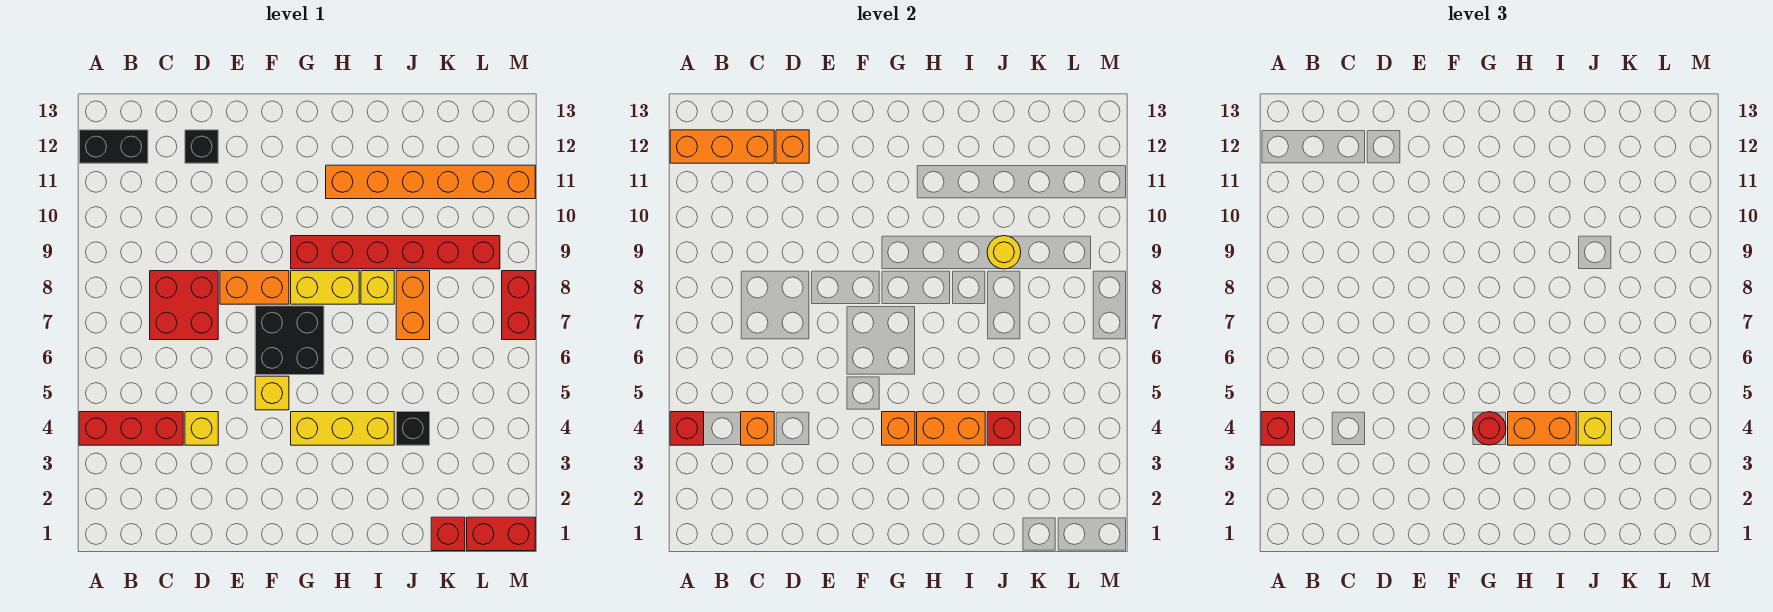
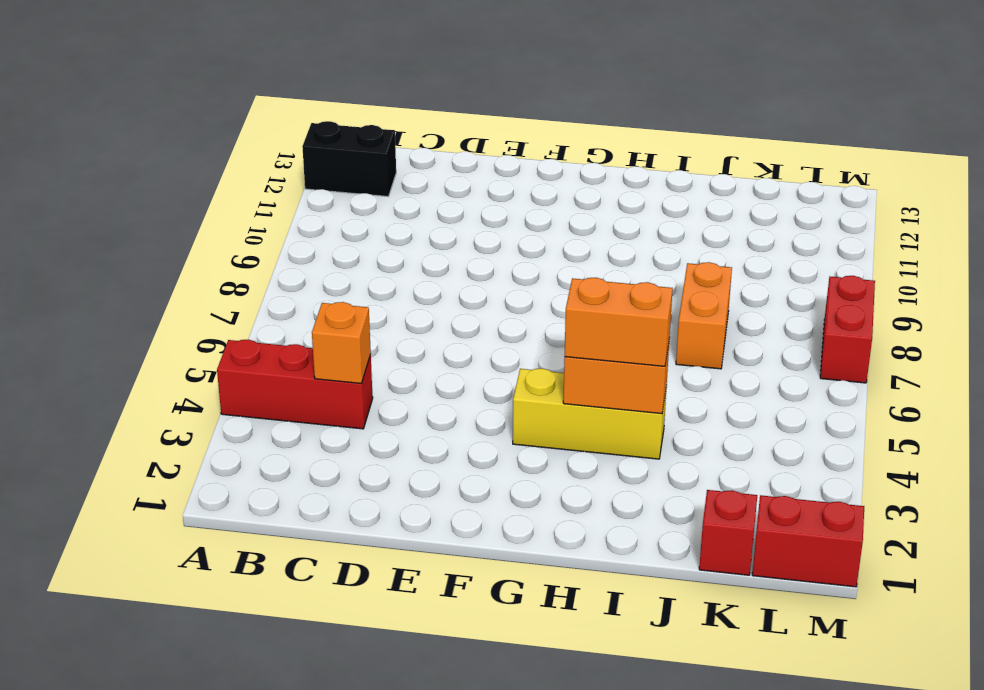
none -> red 2x2 brick [150,271,218,340]
none -> yellow 1x1 brick [185,412,218,445]
none -> black 1x1 brick [185,130,218,163]
none -> orange 1x2 brick [220,271,289,304]

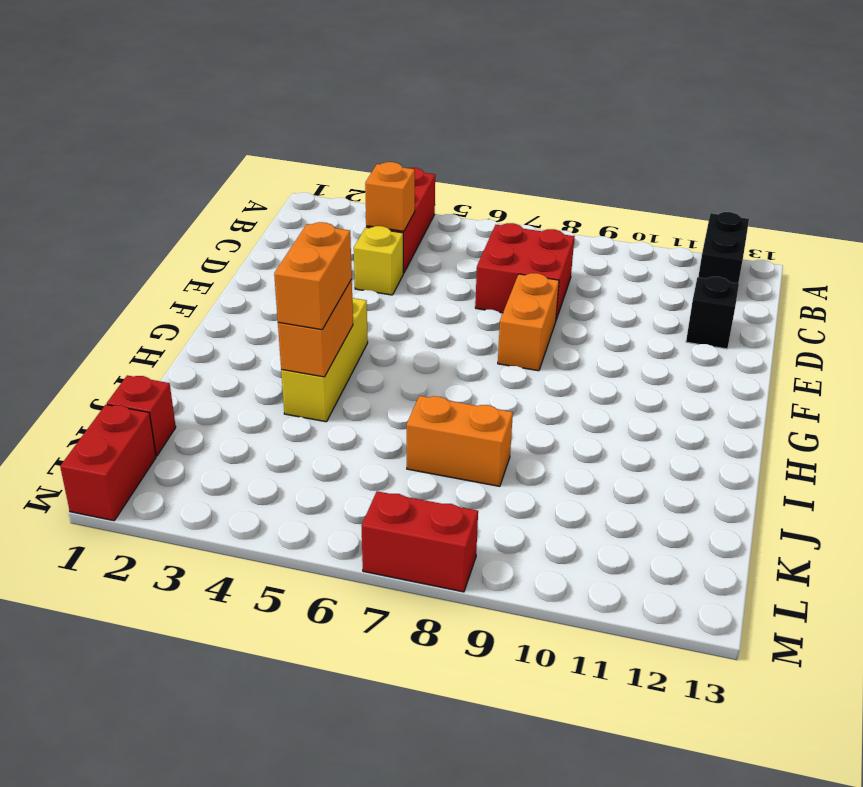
none -> yellow 1x1 brick [255,376,289,410]
none -> black 2x2 brick [255,306,324,375]
none -> yellow 1x2 brick [291,271,359,304]
none -> red 1x6 brick [291,236,500,269]

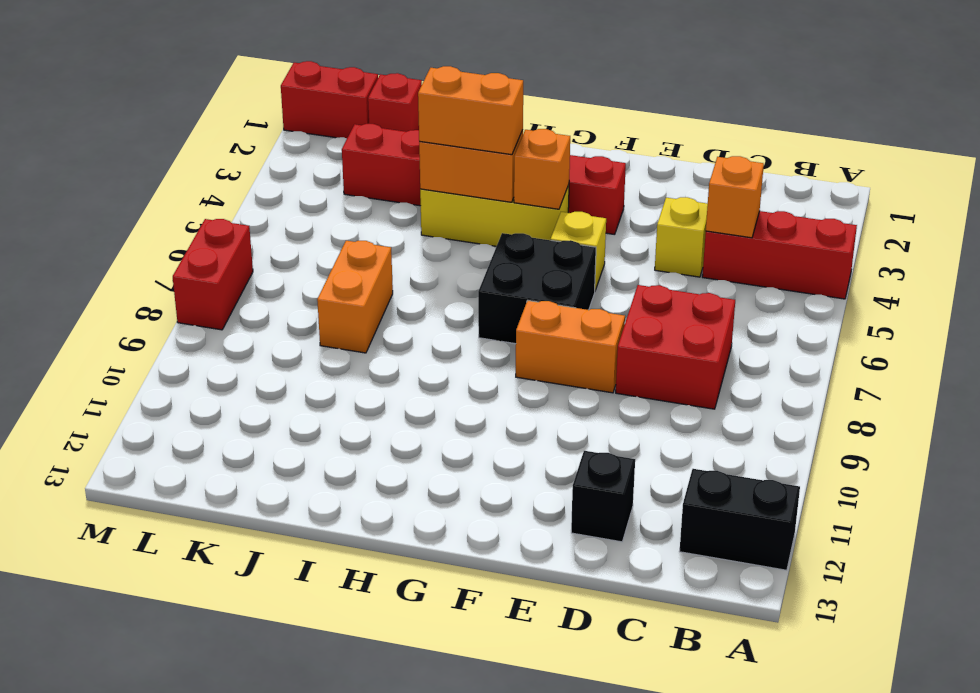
red 1x6 brick [342,124,626,235] -> red 1x6 brick moved to [291,236,500,269]
none -> yellow 1x2 brick [291,271,359,304]
none -> orange 1x6 brick [326,165,535,199]
none -> yellow 1x1 brick [361,271,394,304]
none -> black 1x1 brick [396,412,430,445]

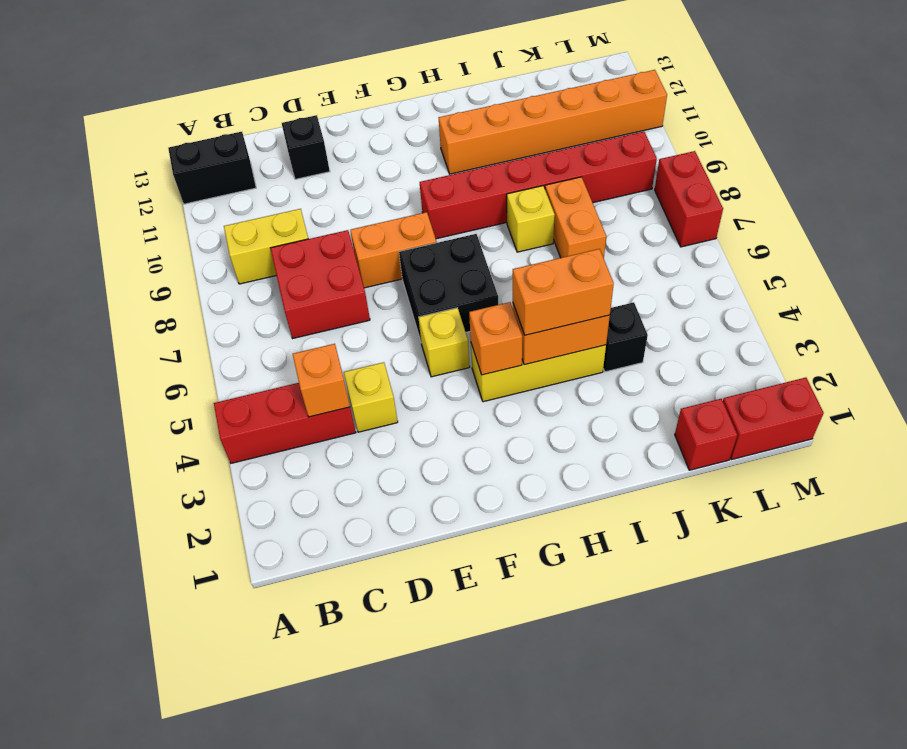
yellow 1x2 brick [224,209,308,284] -> yellow 1x2 brick moved to [291,271,359,304]
none -> red 1x1 brick [670,412,704,445]
none -> orange 1x3 brick [670,130,774,163]
none -> orange 1x1 brick [776,130,809,163]
none -> red 1x1 brick [987,412,1021,445]

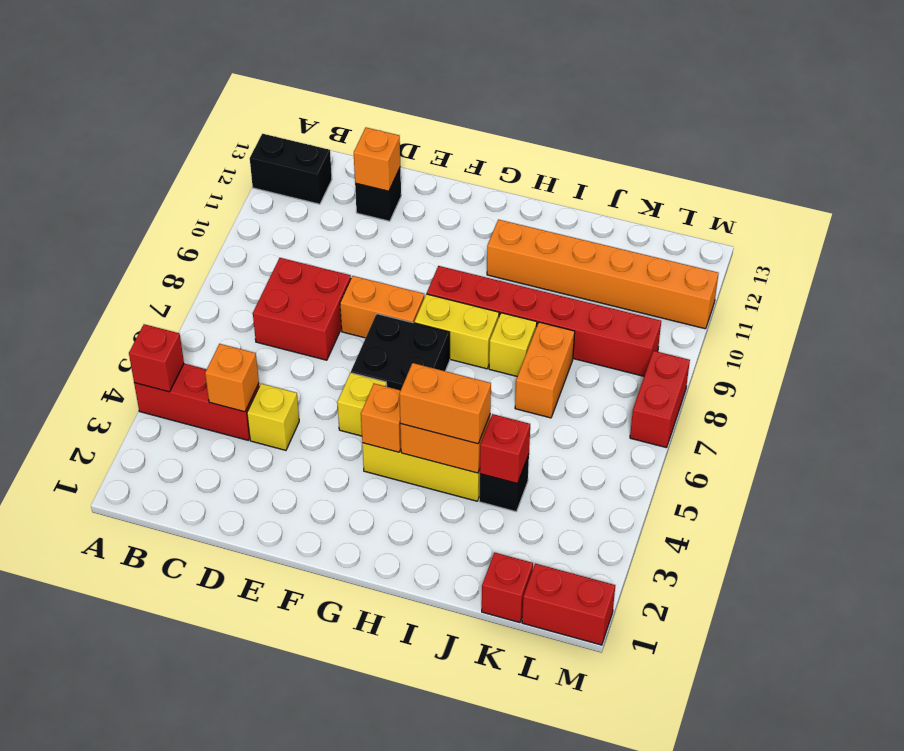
none -> orange 1x3 brick [670,130,774,163]
none -> yellow 1x1 round brick [987,236,1021,269]
none -> red 1x1 brick [1261,412,1295,445]
none -> red 1x1 round brick [1473,412,1506,445]

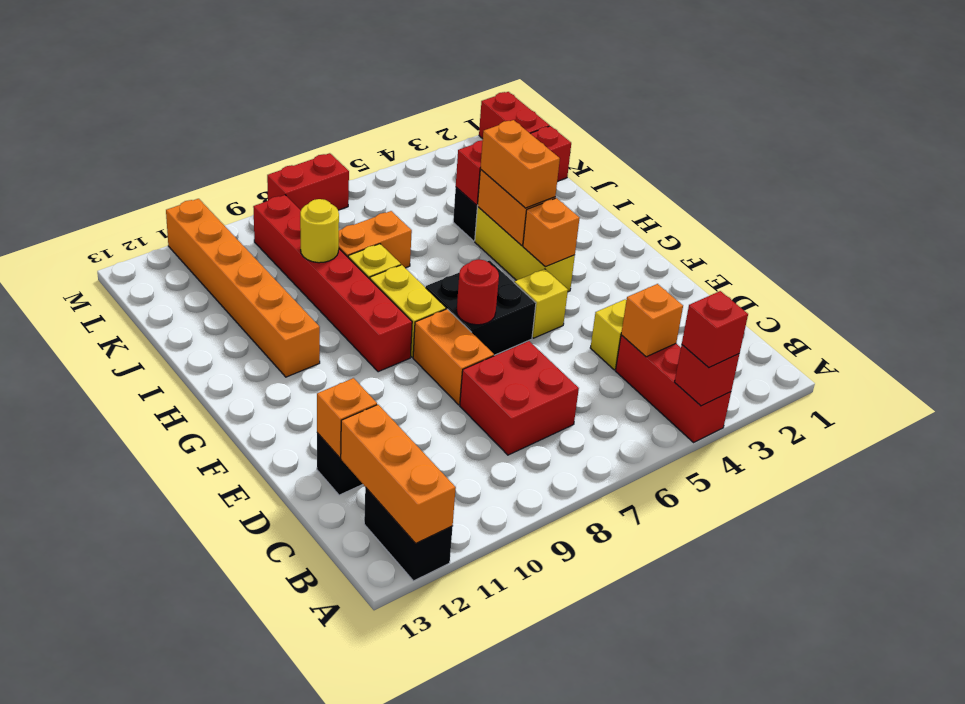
red 1x1 round brick [457,259,499,325] -> red 1x1 round brick moved to [1473,412,1506,445]
none -> yellow 1x1 brick [1578,412,1612,445]

